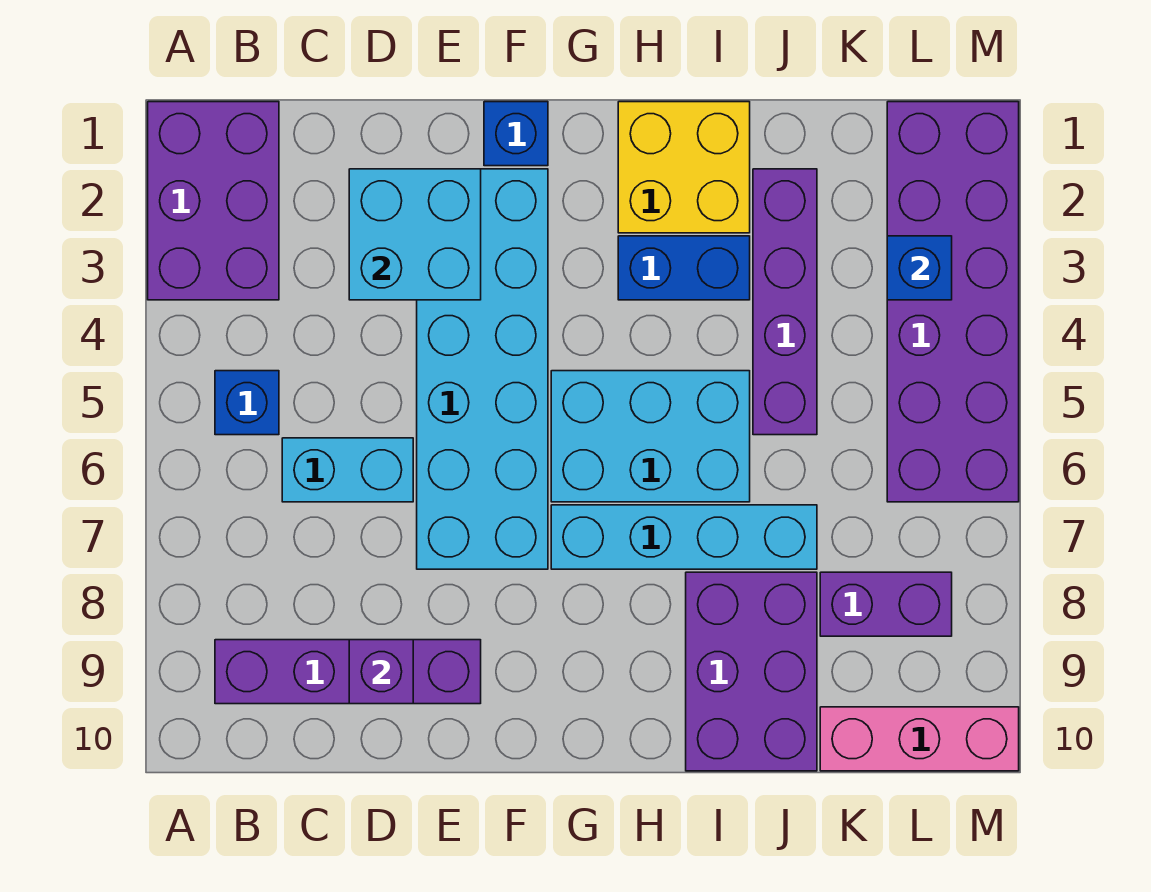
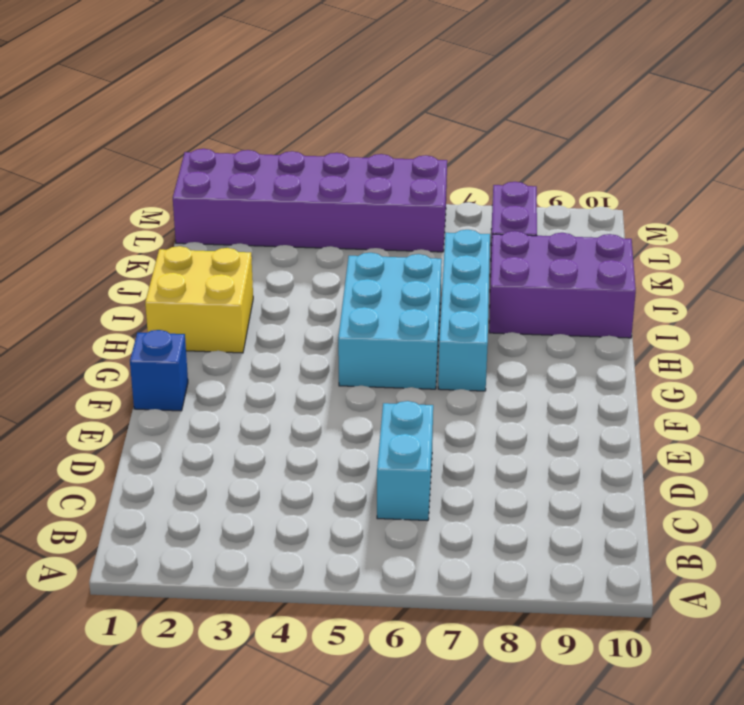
none -> purple 2x3 brick [148,102,279,300]
none -> blue 1x1 brick [215,371,279,435]
none -> purple 1x4 brick [215,640,481,704]

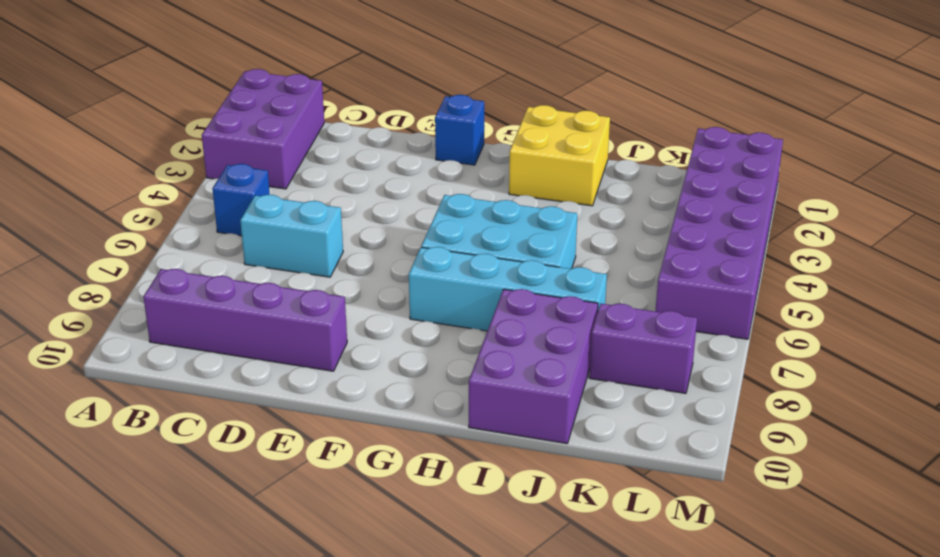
none -> cyan 2x6 brick [417,169,548,569]
none -> blue 1x2 brick [618,236,750,300]
none -> purple 1x4 brick [753,169,817,435]

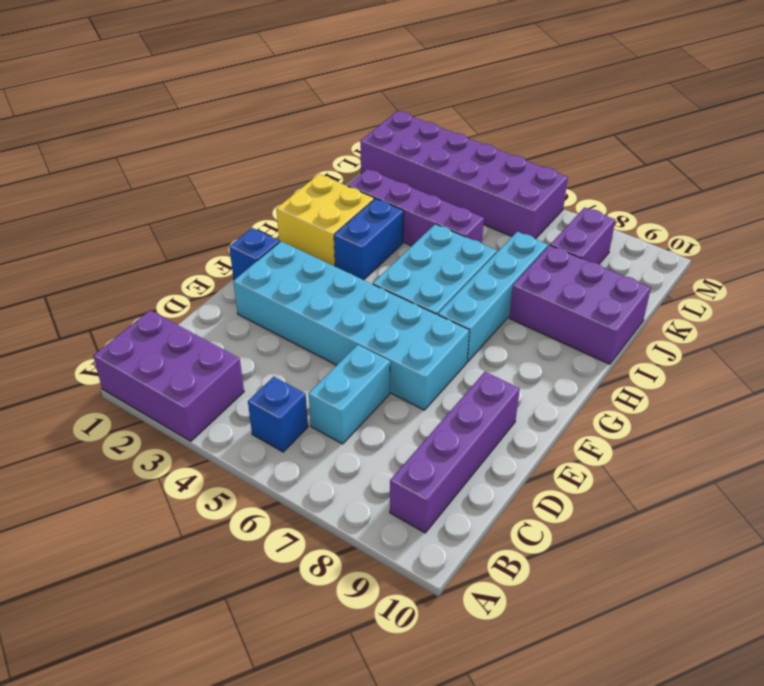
none -> pink 1x3 brick [820,707,1019,771]
none -> cyan 2x2 brick [349,169,481,300]
none -> purple 1x1 brick [349,640,413,704]

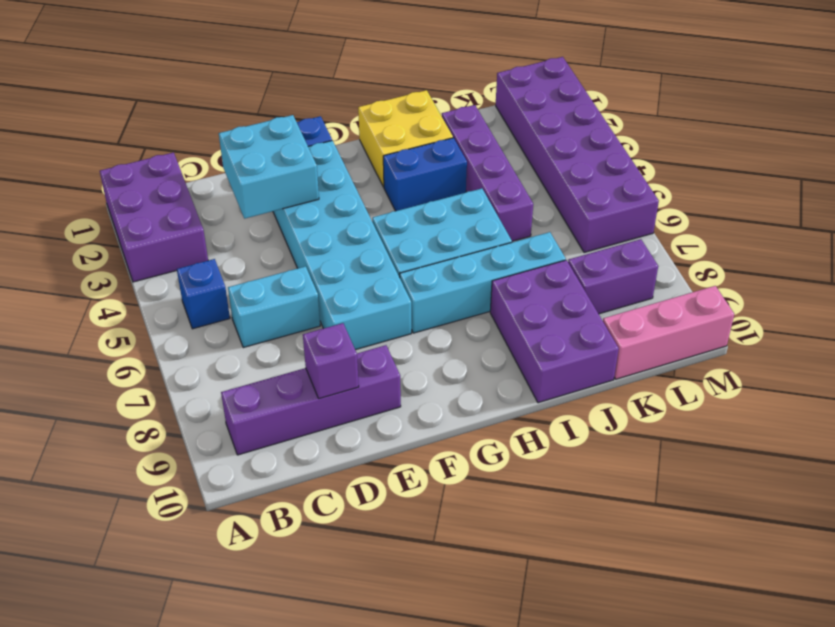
none -> blue 1x1 brick [887,236,952,300]

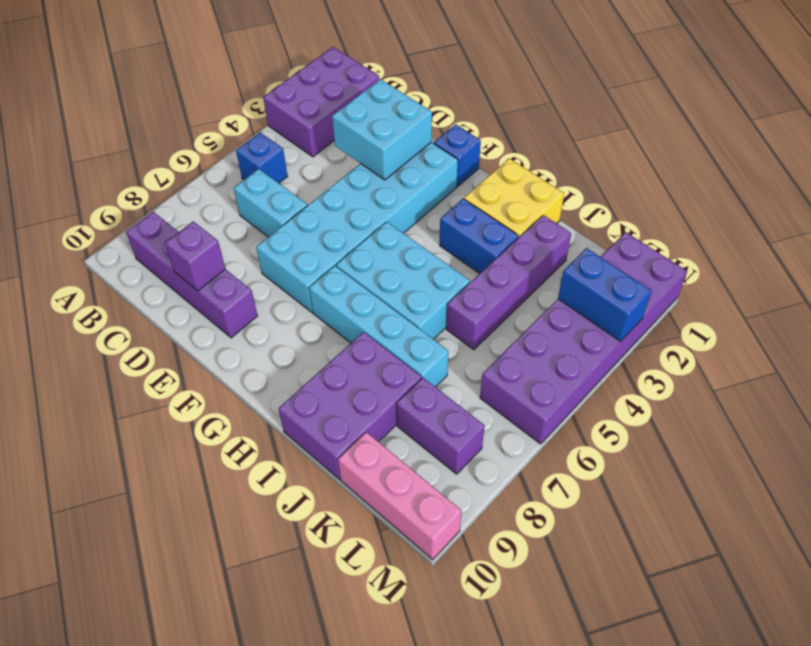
blue 1x2 brick [558,248,651,341] -> blue 1x1 brick [887,236,952,300]

